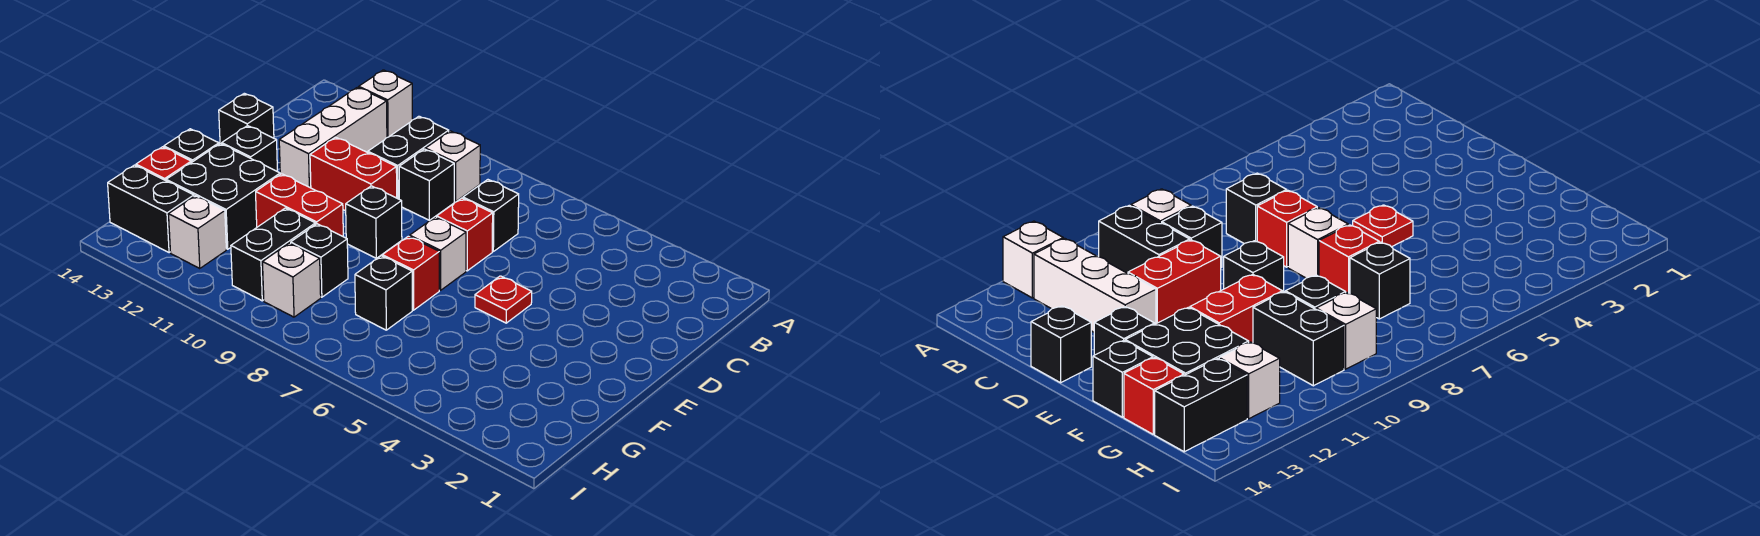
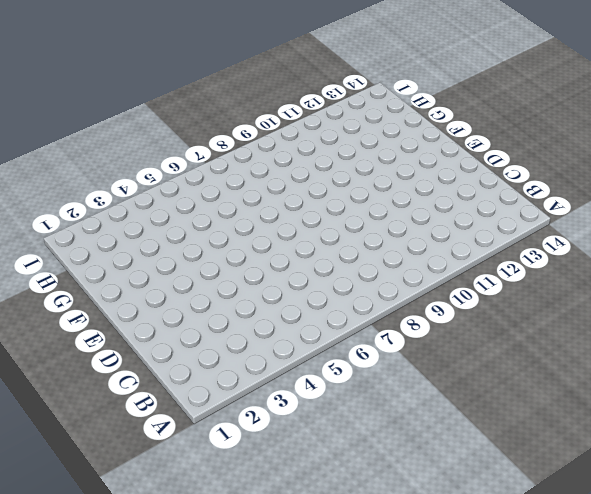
none -> white 1x1 brick [359,70,413,137]
none -> white 1x1 brick [426,131,480,202]
none -> black 1x2 brick [368,116,449,199]

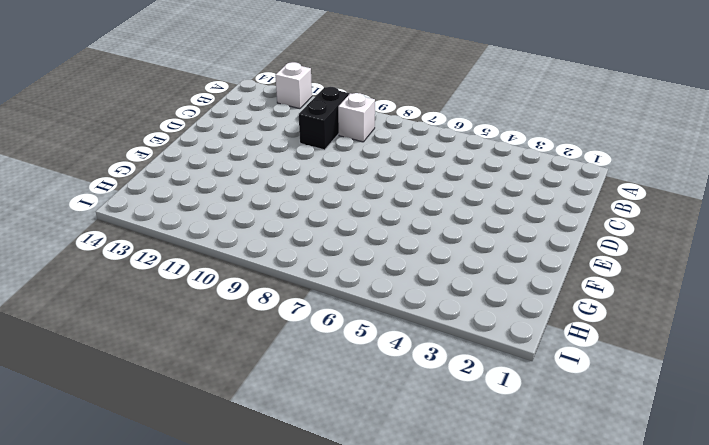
none -> white 1x3 brick [279,87,387,188]
none -> black 1x1 brick [463,180,519,251]
none -> black 1x1 brick [399,149,454,220]

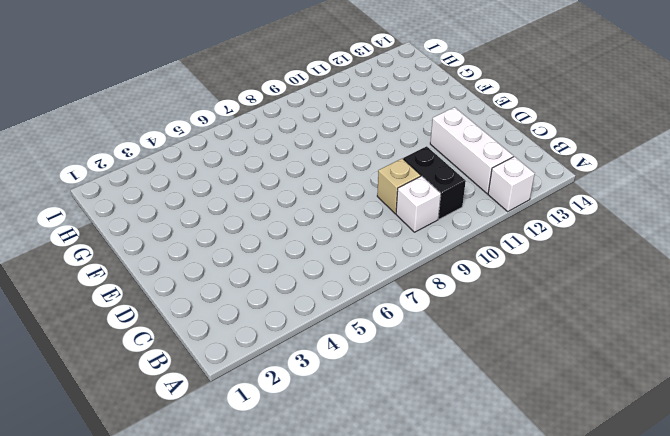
tan 1x1 brick [377,158,421,214] -> black 1x1 brick [399,149,454,220]
none -> black 1x1 brick [463,180,519,251]
none -> red 1x1 brick [437,198,493,271]
none -> red 1x2 brick [310,137,397,211]

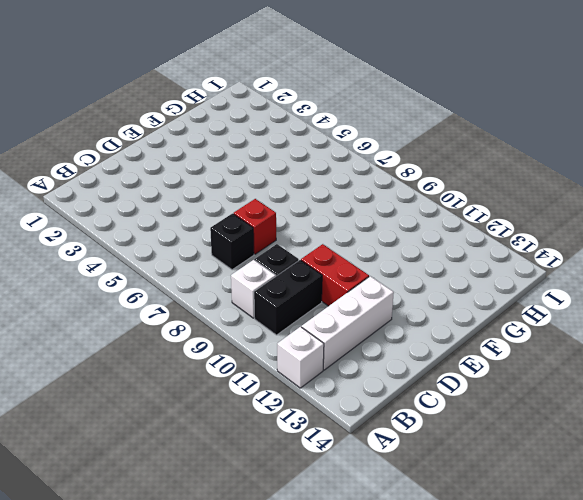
none -> black 1x1 brick [219,93,274,144]
none -> red 1x1 plate [475,276,532,323]
none -> white 1x1 brick [410,217,466,290]

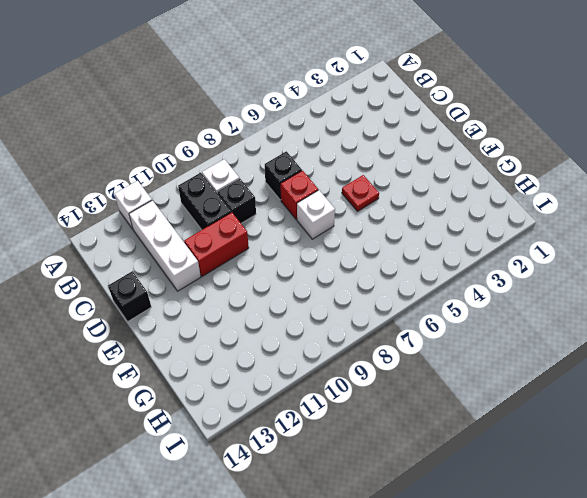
none -> black 1x1 brick [346,186,402,258]
none -> black 1x1 brick [222,126,277,171]
none -> red 1x1 brick [382,236,439,310]

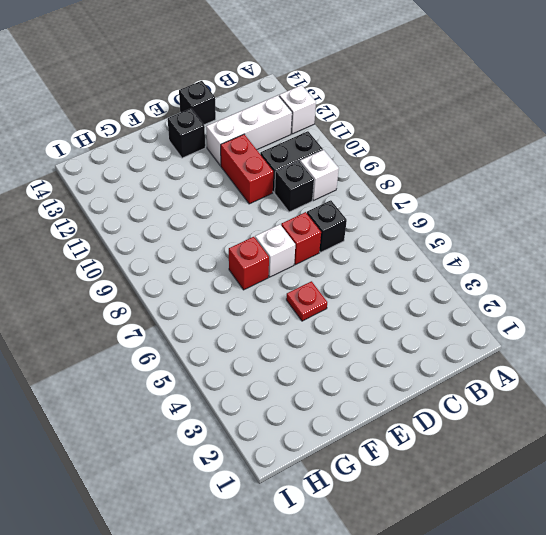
none -> black 1x1 brick [346,186,402,258]
none -> red 1x2 brick [256,174,343,236]
none -> black 2x2 brick [166,144,280,249]

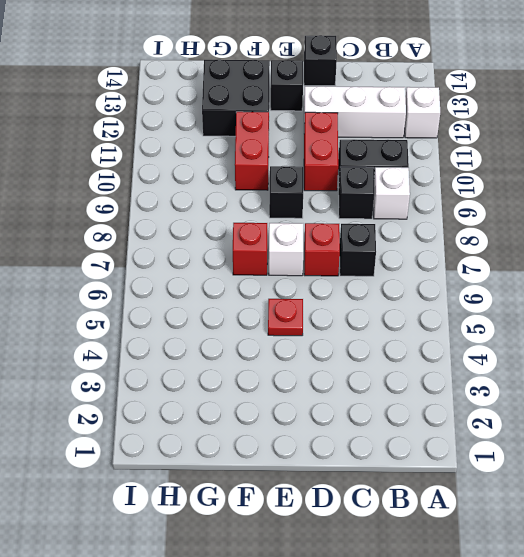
none -> black 1x1 brick [164,129,219,162]
none -> black 1x1 brick [355,256,412,330]
none -> black 1x1 brick [291,224,348,297]

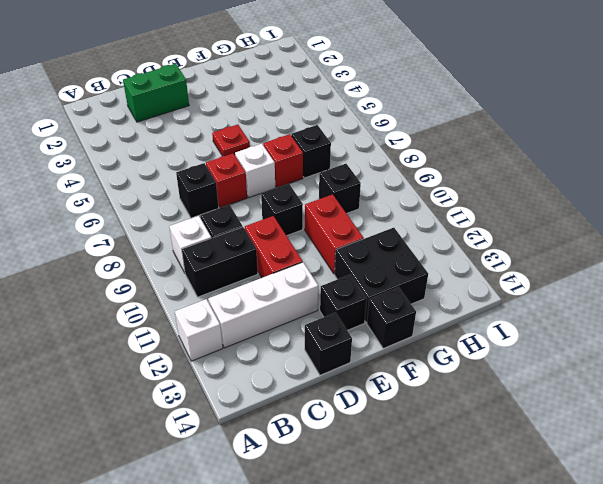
green 1x2 brick [123,64,189,122] -> none
none -> black 1x2 brick [231,208,315,301]
none -> red 1x1 brick [136,147,191,181]
none -> white 1x1 brick [263,243,321,317]

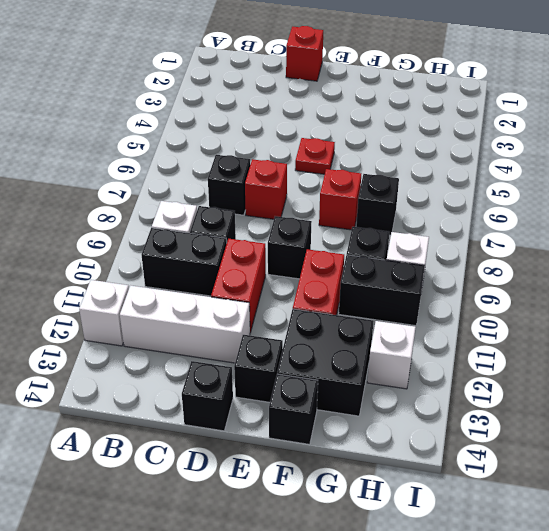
red 1x1 brick [286,26,323,81] -> red 1x1 brick moved to [136,147,191,181]
none -> white 1x1 brick [410,217,466,290]
none -> black 1x2 brick [108,165,194,253]

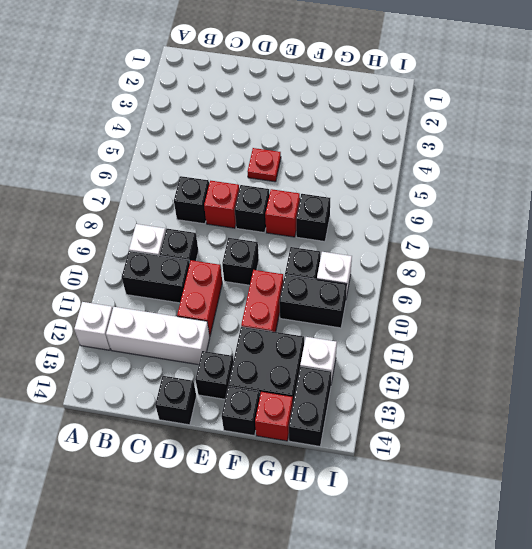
black 1x1 brick [235,185,270,233] -> white 1x1 brick [410,217,466,290]

